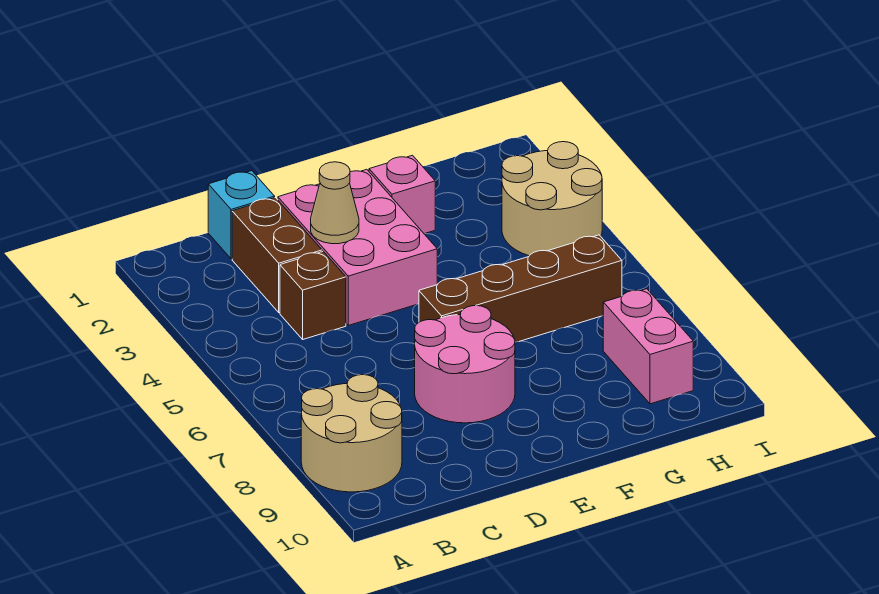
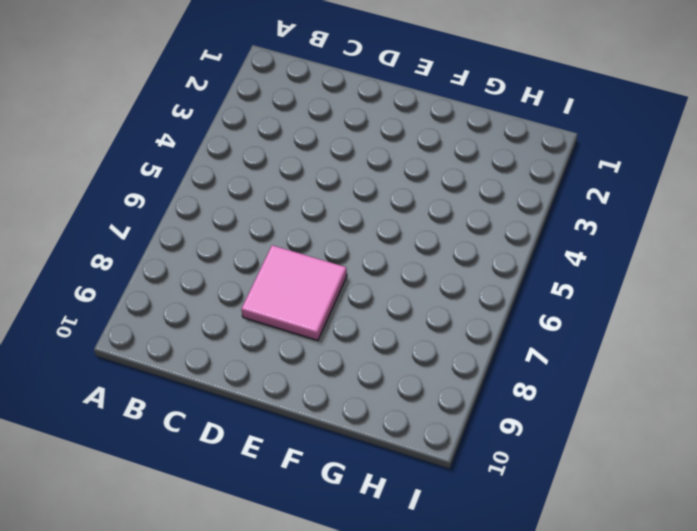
pink 2x2 tile [241,245,347,340] -> pink 2x2 round brick [415,306,515,423]
none -> tan 2x2 round brick [301,375,402,492]
none -> cyan 1x1 brick [208,171,275,259]

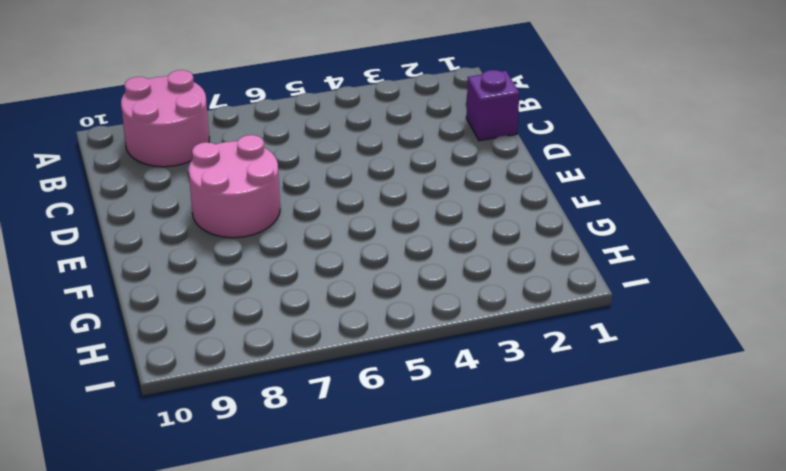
pink 2x2 round brick [121,70,209,167] -> tan 2x2 round brick [301,375,402,492]
purple 1x1 brick [466,70,519,141] -> cyan 1x1 brick [208,171,275,259]
none -> brown 1x2 brick [232,198,322,313]
none -> brown 1x1 brick [280,251,346,339]

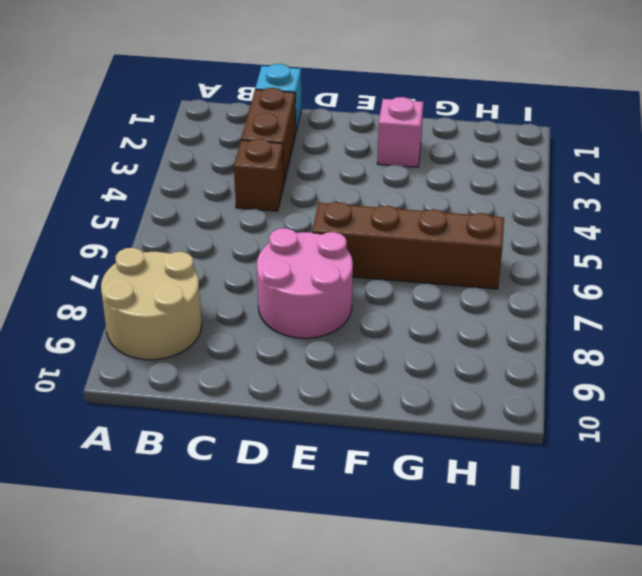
none -> pink 2x3 brick [278,169,437,325]
none -> tan 2x2 round brick [502,142,602,256]

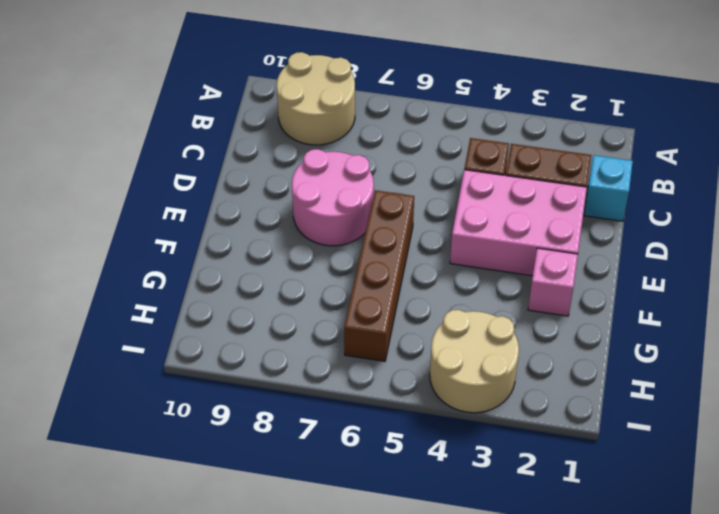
none -> pink 1x2 brick [603,289,693,404]
none -> tan 1x1 cone [311,162,359,244]

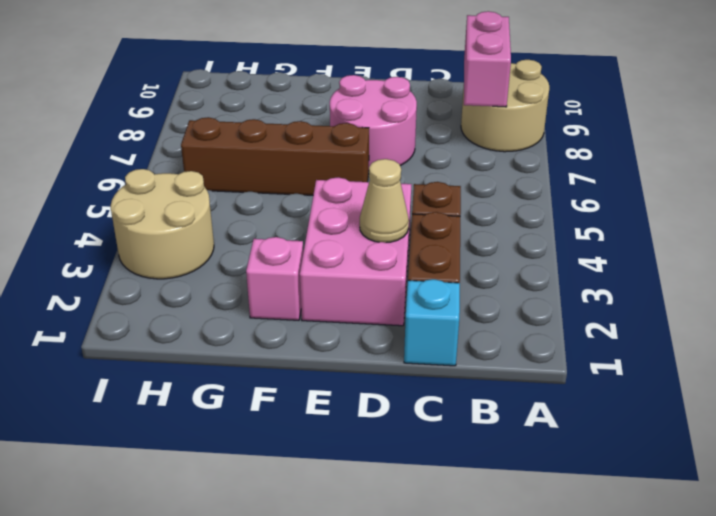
pink 1x2 brick [464,11,511,107] -> pink 1x2 brick moved to [603,289,693,404]

